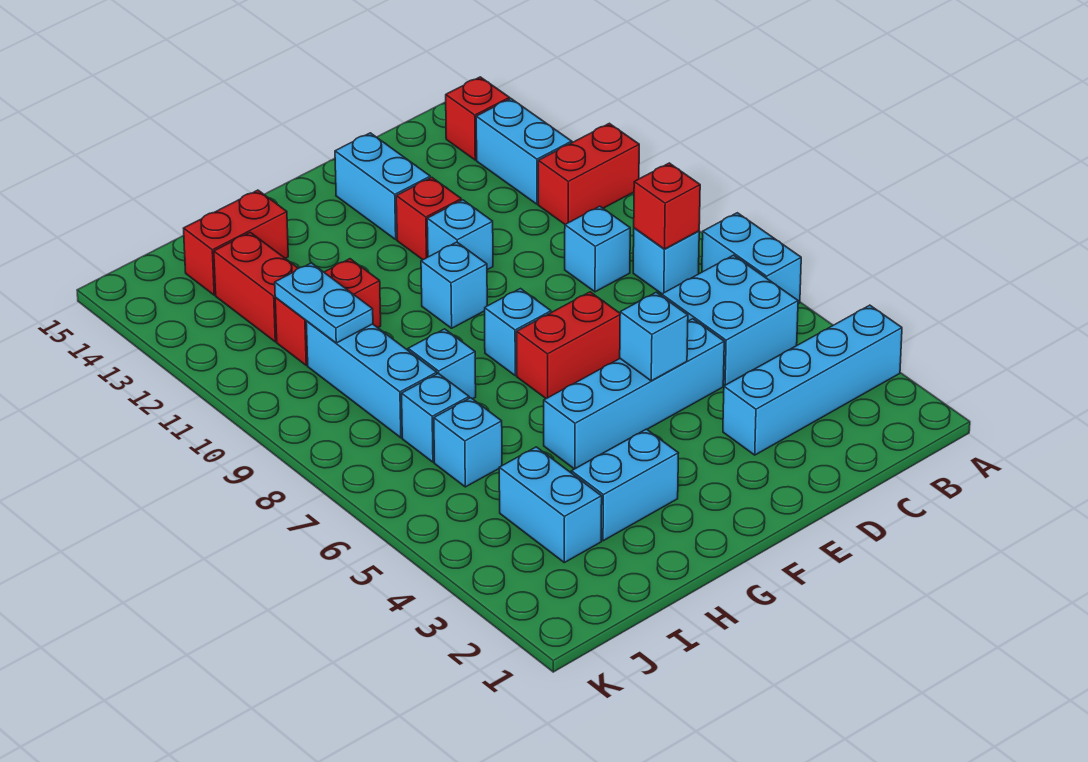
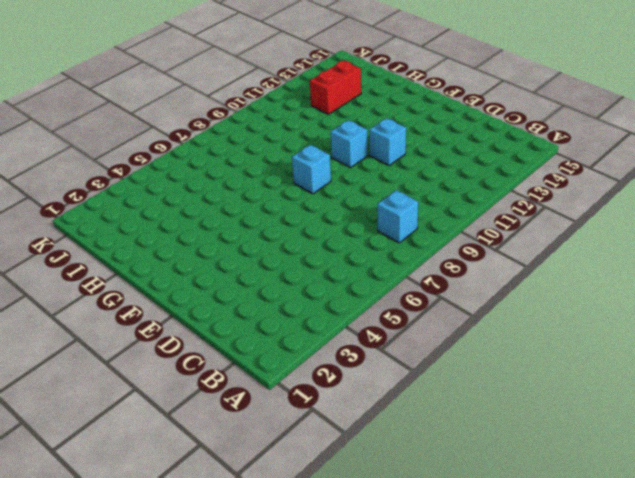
none -> cyan 1x4 brick [723,305,902,455]
none -> cyan 1x2 brick [702,213,801,304]
none -> red 1x2 brick [538,123,639,224]

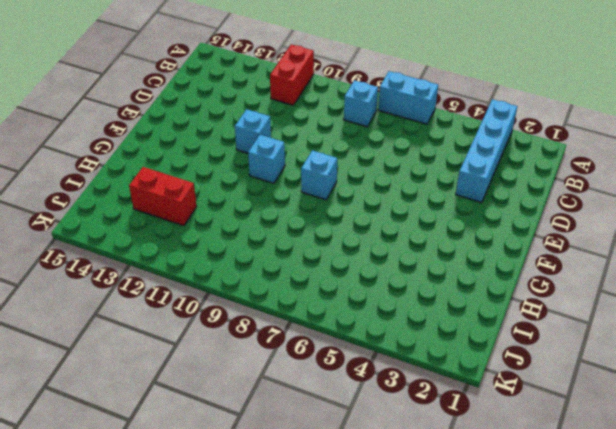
none -> cyan 2x2 brick [662,255,798,386]
none -> cyan 1x2 brick [476,99,572,204]
none -> red 1x1 brick [446,77,509,160]

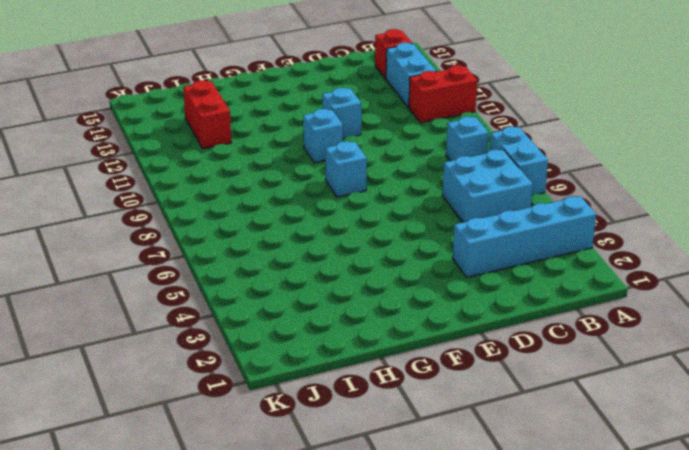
none -> cyan 1x1 brick [565,206,630,292]
none -> cyan 1x4 brick [544,319,724,469]
none -> red 1x2 brick [517,292,620,399]

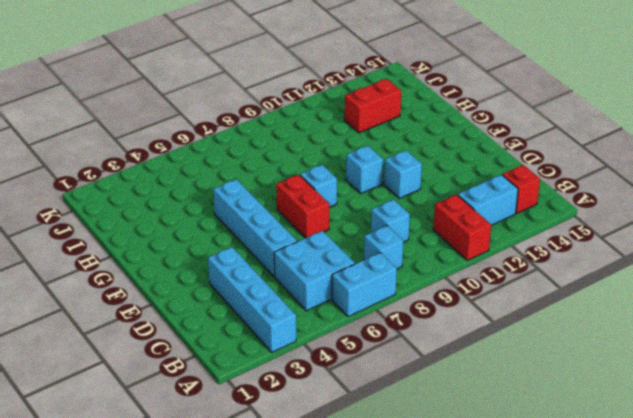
none -> red 1x1 brick [396,177,461,260]
none -> cyan 1x2 brick [335,133,430,239]
none -> cyan 1x2 brick [571,429,678,541]

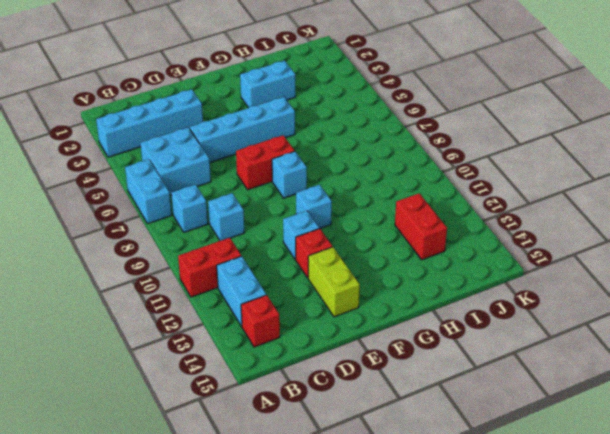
lime 1x2 brick [308,247,360,317] -> cyan 1x2 brick [335,133,430,239]
none -> cyan 1x1 brick [408,329,476,399]
none -> red 1x2 brick [275,259,381,365]
none -> red 1x2 brick [184,190,288,295]

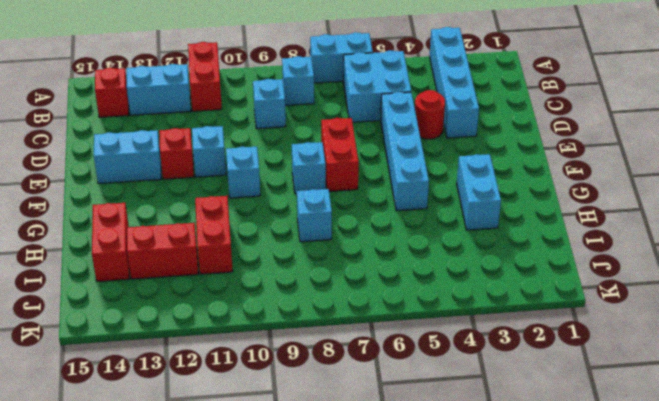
red 1x1 round brick [415,90,445,139] -> none
none -> cyan 1x2 brick [499,447,602,563]
none -> cyan 1x1 brick [434,398,502,487]
none -> cyan 1x1 brick [402,373,469,462]

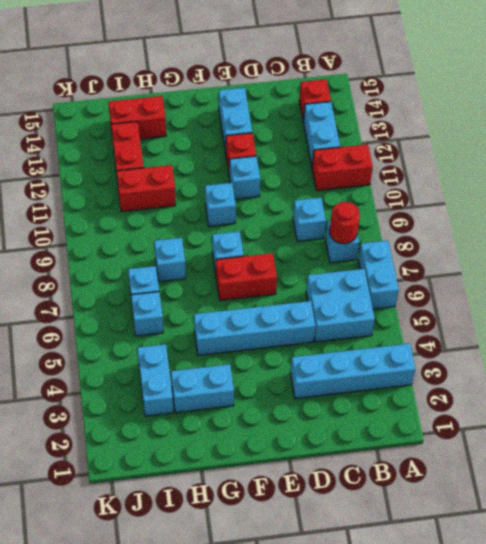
red 1x1 round brick [330,202,360,244] -> red 1x1 brick [634,163,700,249]
none -> cyan 1x3 brick [306,321,437,438]
none -> cyan 1x1 brick [620,292,688,381]
none -> cyan 1x2 plate [275,263,373,343]

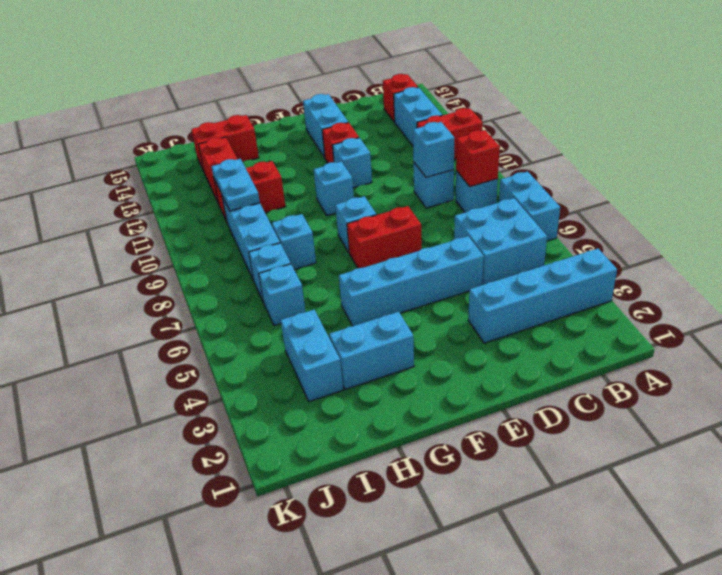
cyan 1x1 brick [413,122,454,177] -> cyan 1x1 brick moved to [620,292,688,381]

